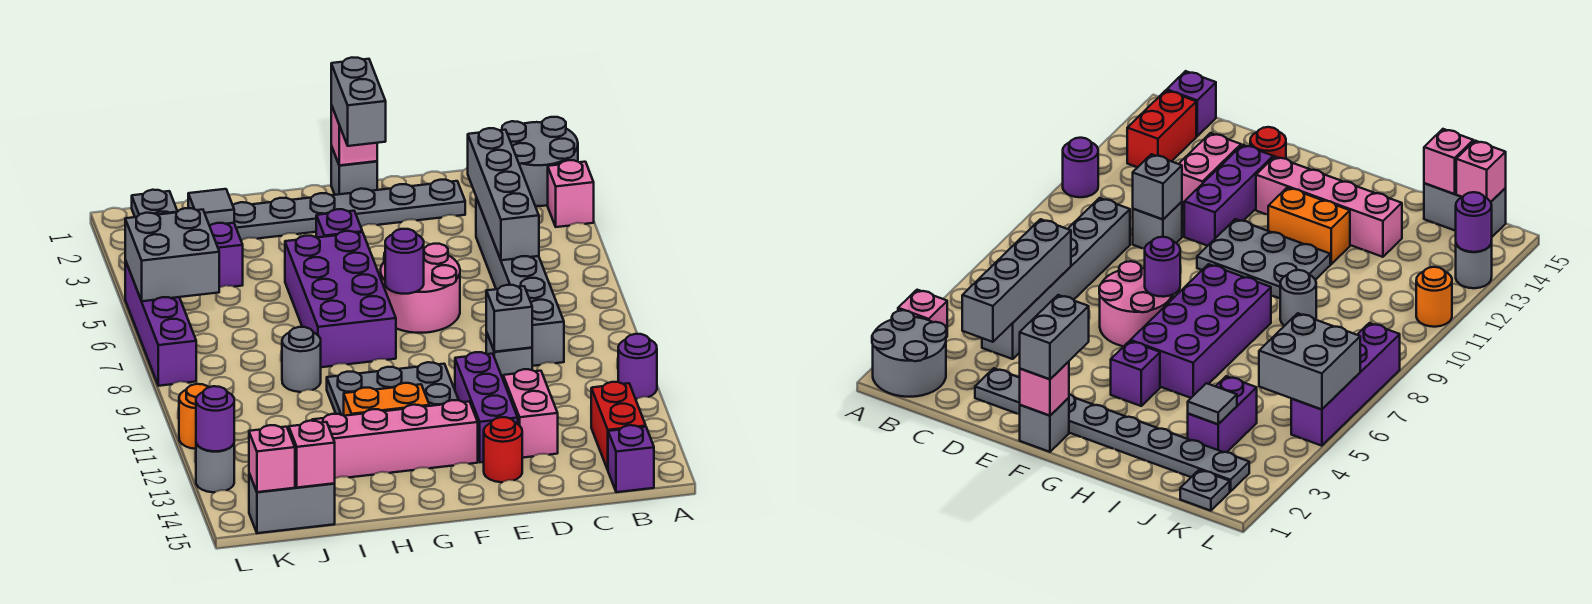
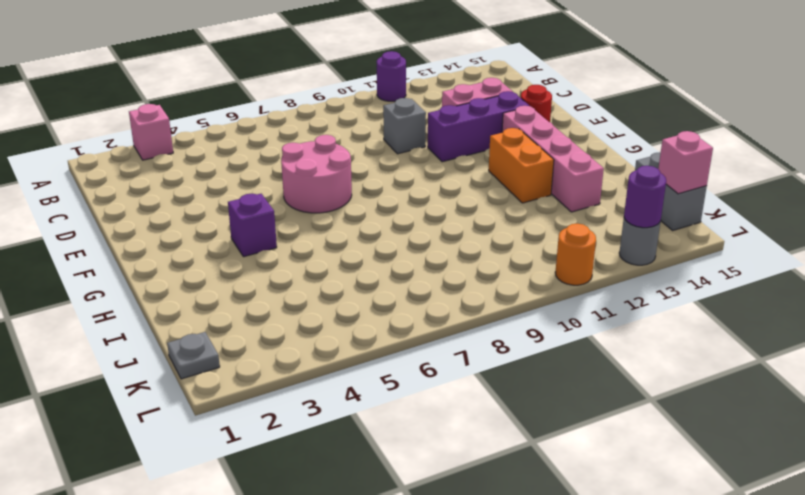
none -> grey 2x2 round brick [502,117,578,206]
none -> red 1x2 brick [591,382,646,470]
none -> purple 1x1 brick [608,425,654,492]
none -> grey 1x6 brick [476,198,564,366]

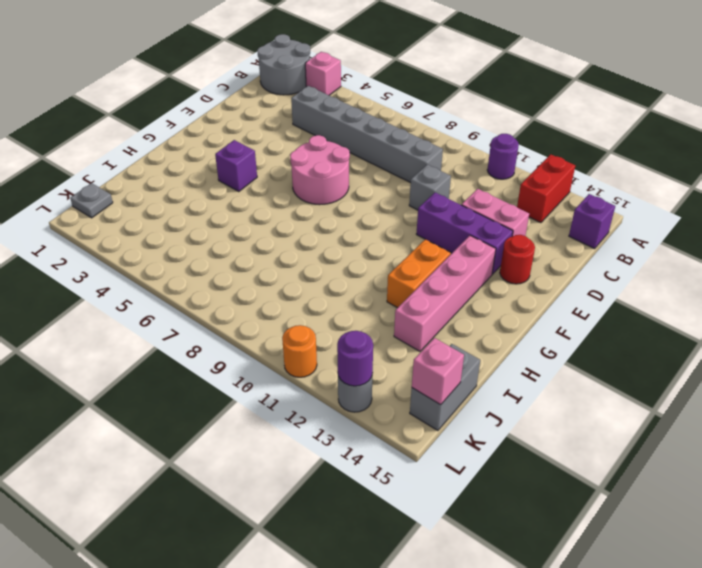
red 1x2 brick [517,154,575,223] -> red 1x2 brick turned to [591,382,646,470]
none -> grey 1x8 plate [154,180,465,240]
none -> grey 1x1 brick [331,146,377,195]
none -> grey 2x3 plate [327,362,458,416]
none -> purple 2x4 brick [285,231,396,367]

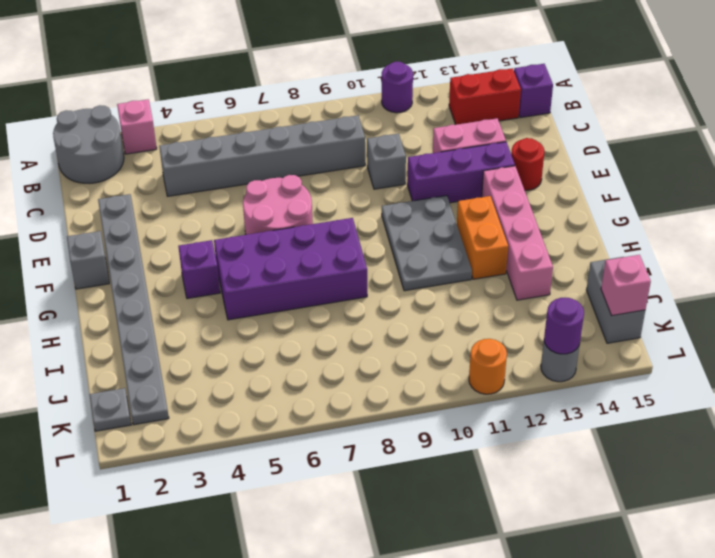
none -> grey 1x1 round brick [282,327,321,392]
none -> purple 1x2 brick [210,223,243,288]
none -> purple 1x4 brick [125,260,196,386]
none -> grey 1x4 brick [468,128,539,260]

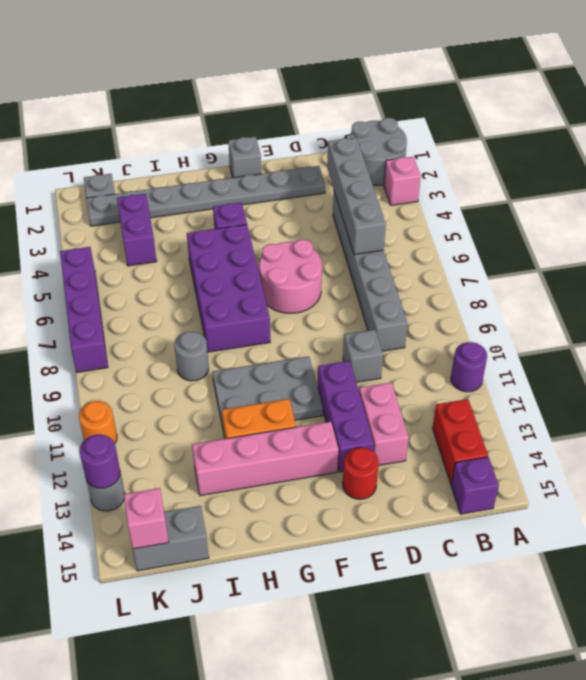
none -> grey 1x1 brick [486,285,532,352]
none -> pink 1x1 brick [331,105,377,165]
none -> purple 1x1 round brick [385,229,424,294]
none -> grey 1x1 tile [188,189,234,226]

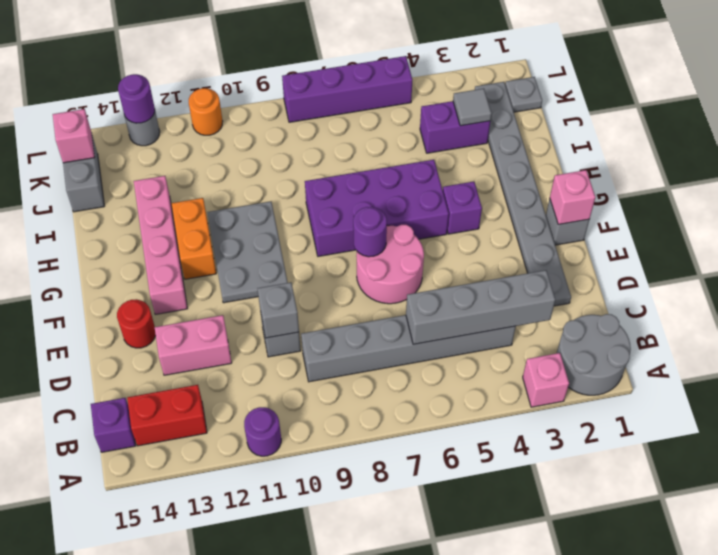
none -> purple 1x3 brick [455,352,518,462]
none -> grey 1x1 round brick [282,327,321,392]
none -> pink 1x1 brick [289,421,335,488]
none -> grey 2x2 brick [125,208,219,301]

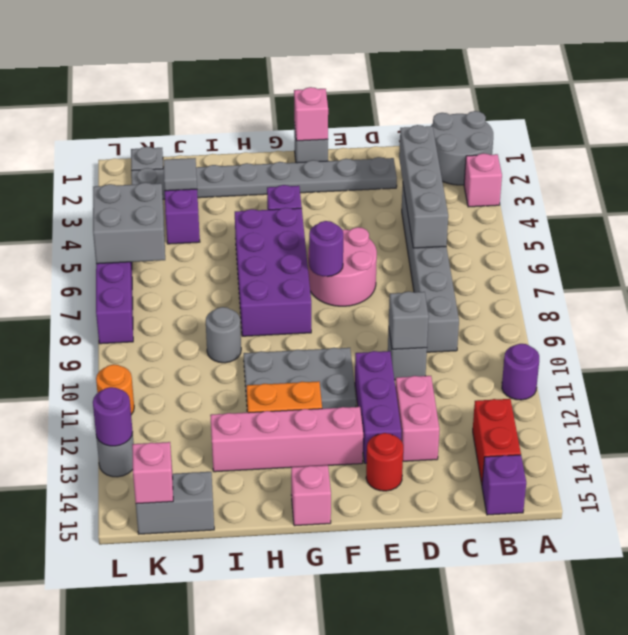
pink 1x1 brick [291,465,331,526] -> pink 1x1 brick moved to [289,421,335,488]
none -> grey 1x2 brick [331,58,386,146]

